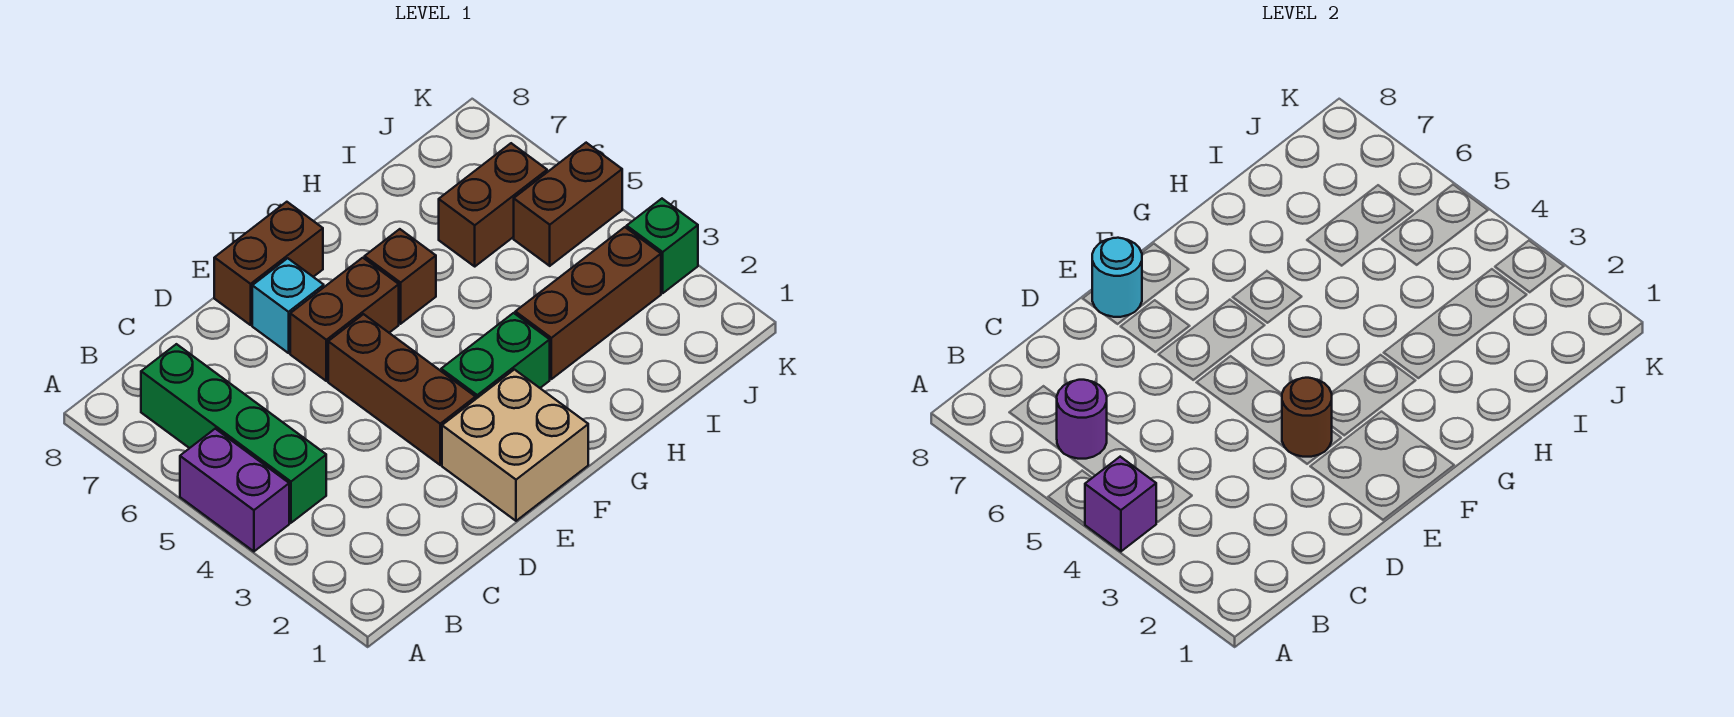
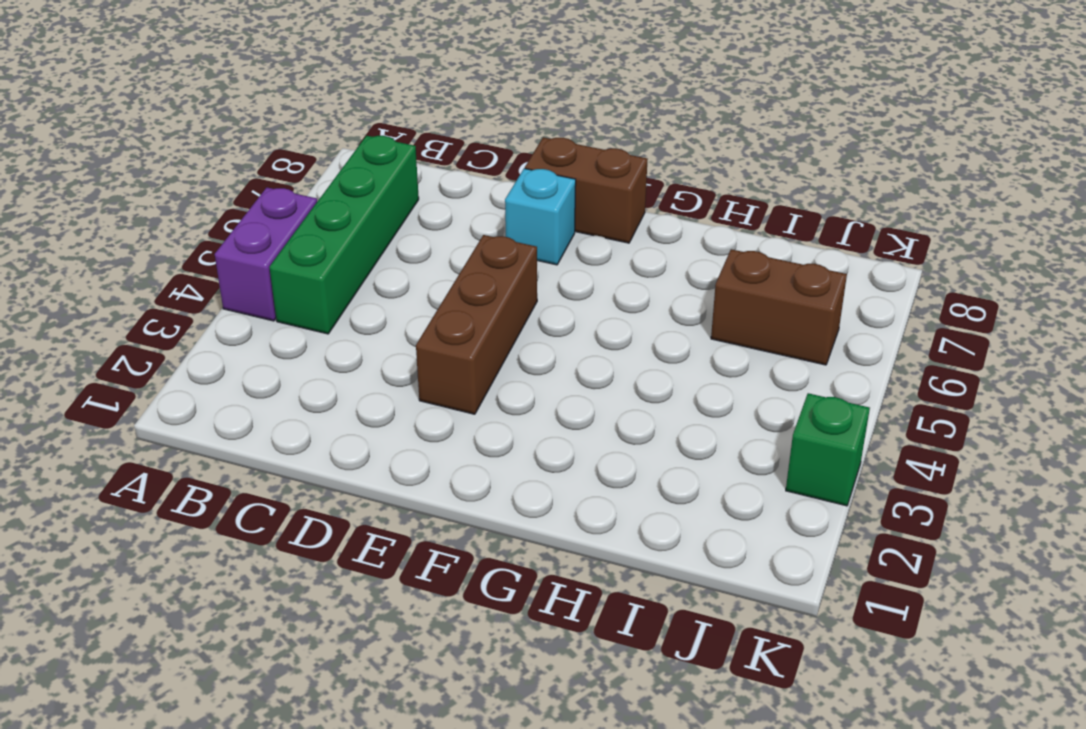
none -> tan 2x2 brick [442,370,588,521]
none -> brown 1x2 brick [290,258,399,381]
none -> green 1x2 brick [441,313,550,399]

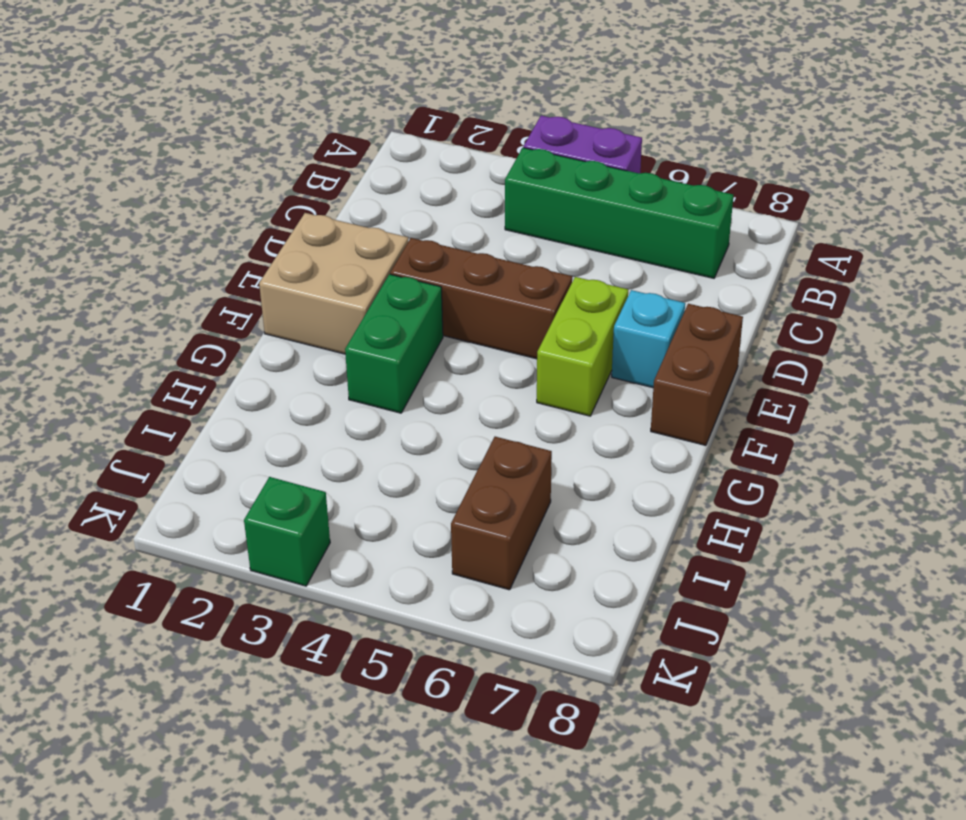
lime 1x2 brick [537,277,628,416] -> brown 1x2 brick [290,258,399,381]
none -> brown 1x1 brick [365,229,436,324]
none -> brown 1x3 brick [515,227,661,379]
none -> brown 1x2 brick [514,143,622,266]

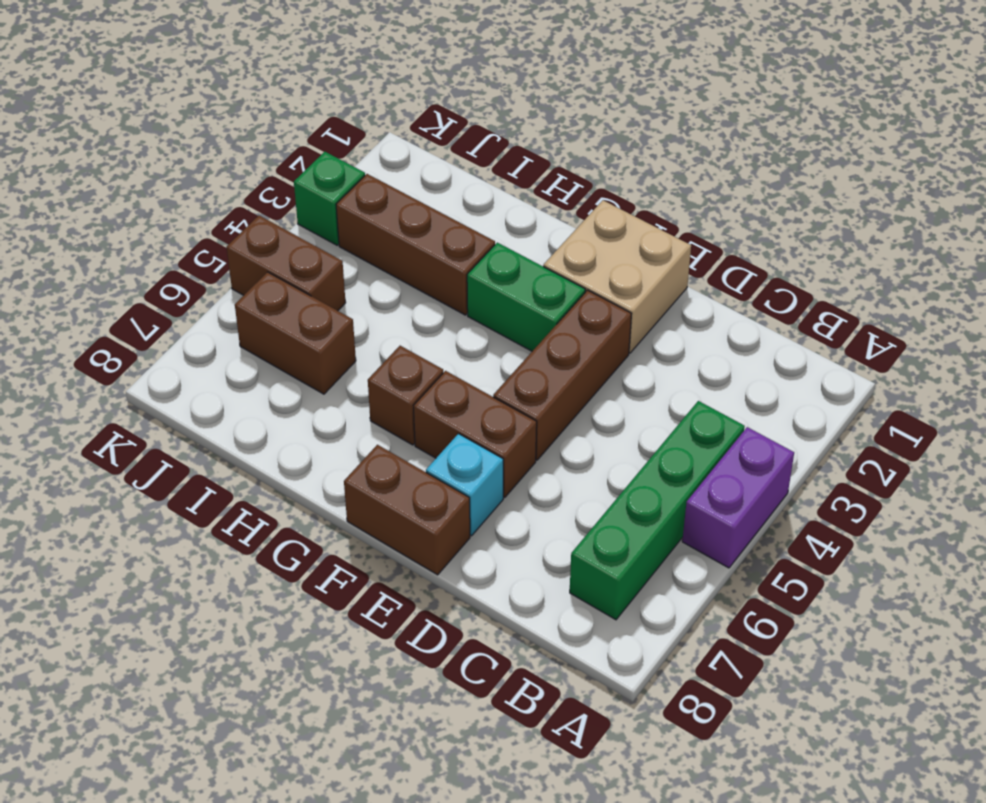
none -> purple 1x1 brick [1085,457,1156,551]
none -> purple 1x1 round brick [1057,380,1107,459]
none -> brown 1x1 round brick [1282,378,1332,457]

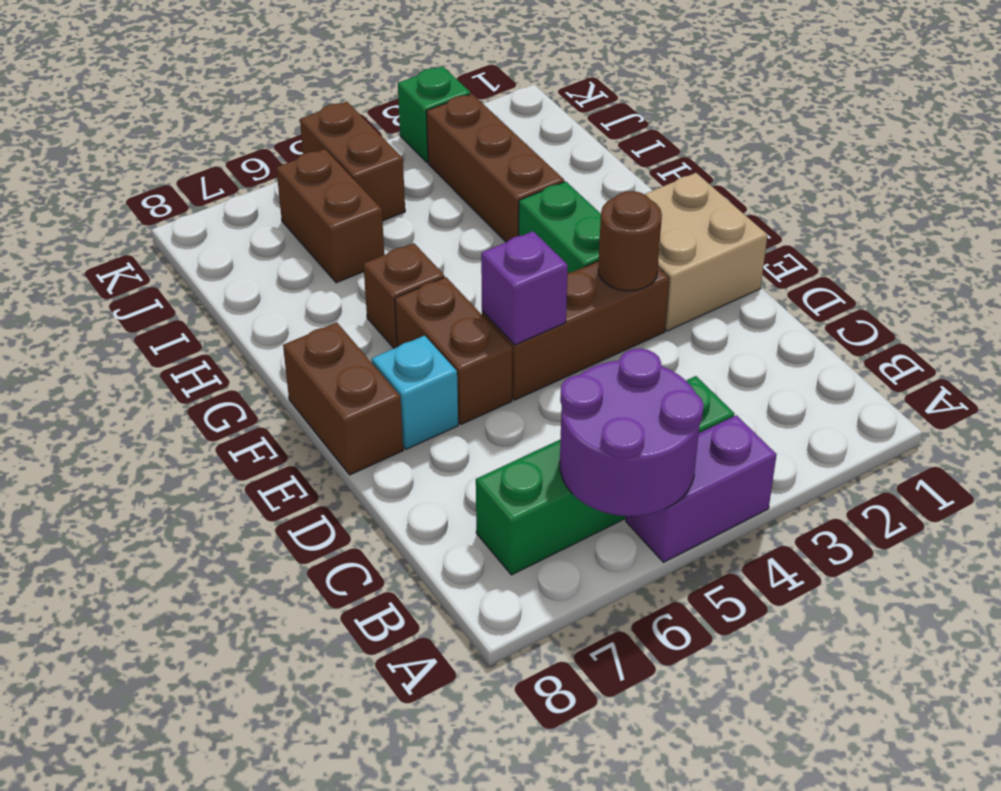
purple 2x2 round brick [560,349,704,516] -> purple 1x1 round brick [1057,380,1107,459]
purple 1x1 brick [481,231,568,345] -> purple 1x1 brick moved to [1085,457,1156,551]
none -> cyan 1x1 round brick [1092,238,1142,317]

